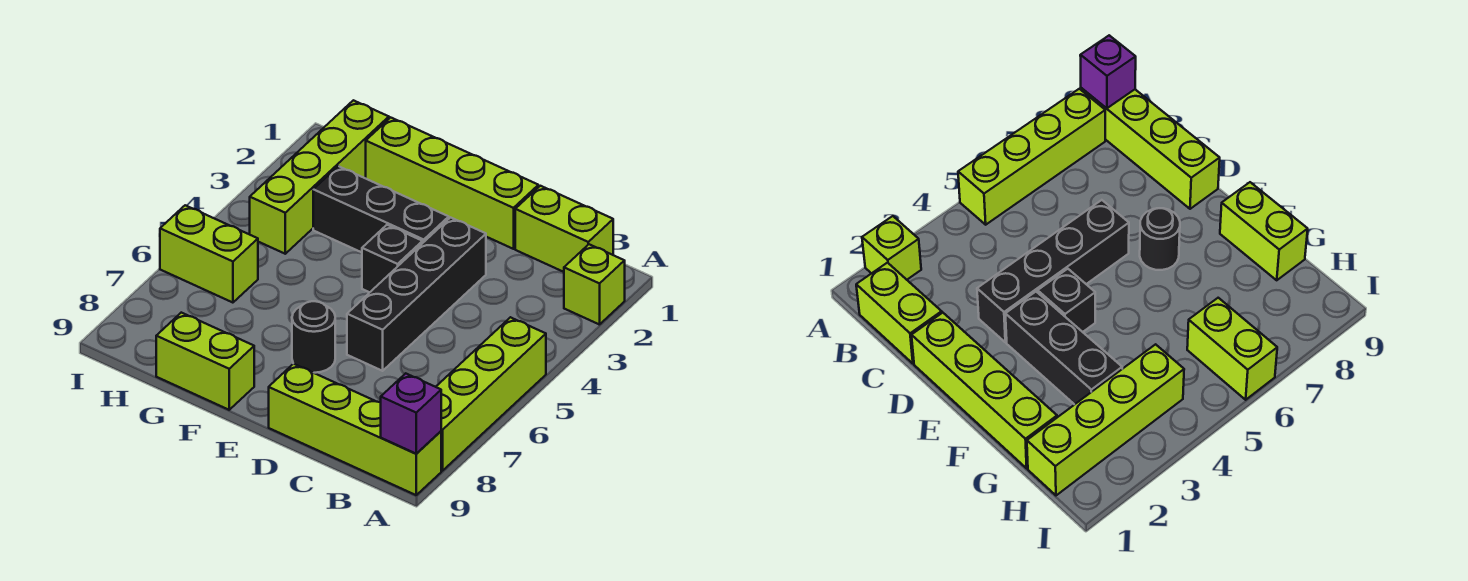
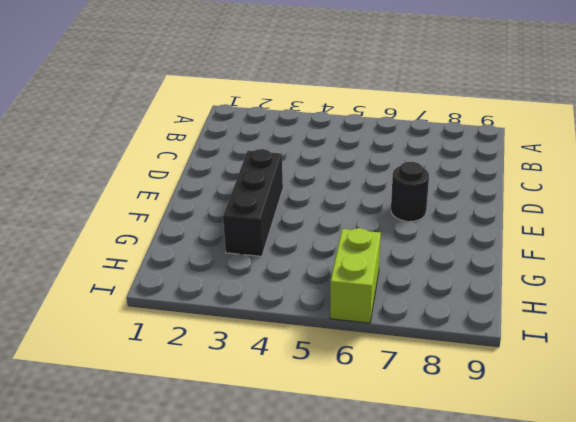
none -> lime 1x1 brick [564,244,625,325]
none -> lime 1x4 brick [436,317,546,471]
none -> lime 1x4 brick [269,364,441,495]

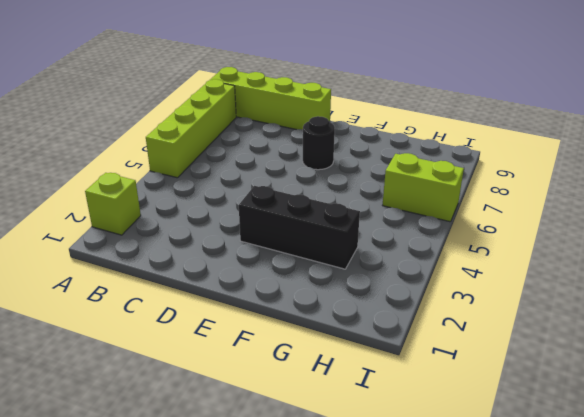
none -> lime 1x2 brick [515,186,613,272]
none -> lime 1x4 brick [366,117,538,249]
none -> black 1x4 brick [347,217,486,371]

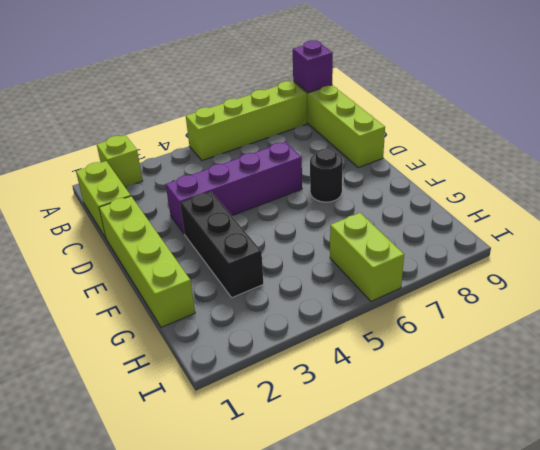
purple 1x4 brick [166,142,302,233] -> black 1x4 brick [347,217,486,371]
none -> black 1x1 brick [362,225,423,292]
none -> lime 1x2 brick [156,313,254,410]
none -> lime 1x4 brick [250,100,389,254]

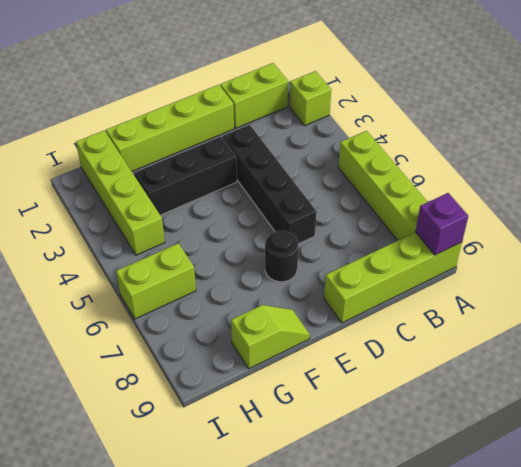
lime 1x2 slope [231,305,310,369] -> lime 1x2 brick [156,313,254,410]
none -> black 1x1 brick [362,225,423,292]

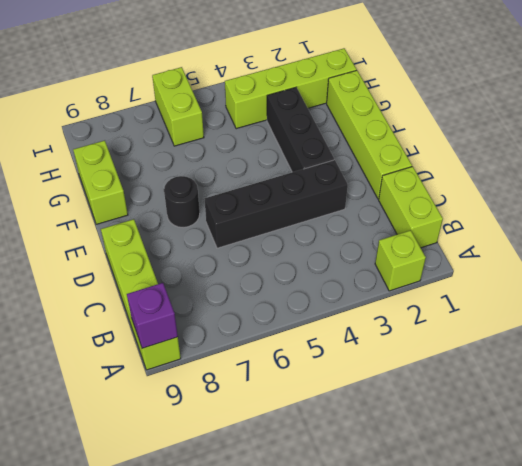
none -> lime 1x4 brick [436,317,546,471]
none -> black 1x1 brick [362,225,423,292]

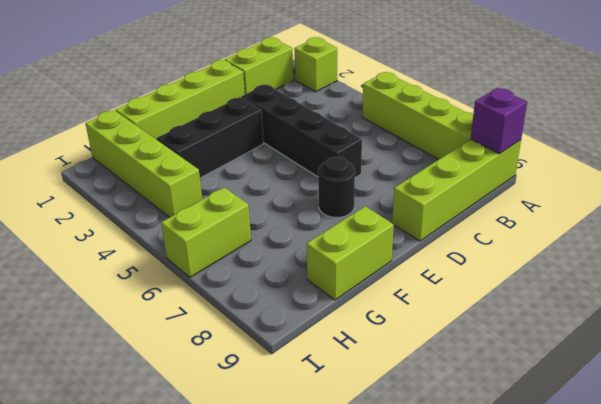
none -> black 1x1 brick [362,225,423,292]

